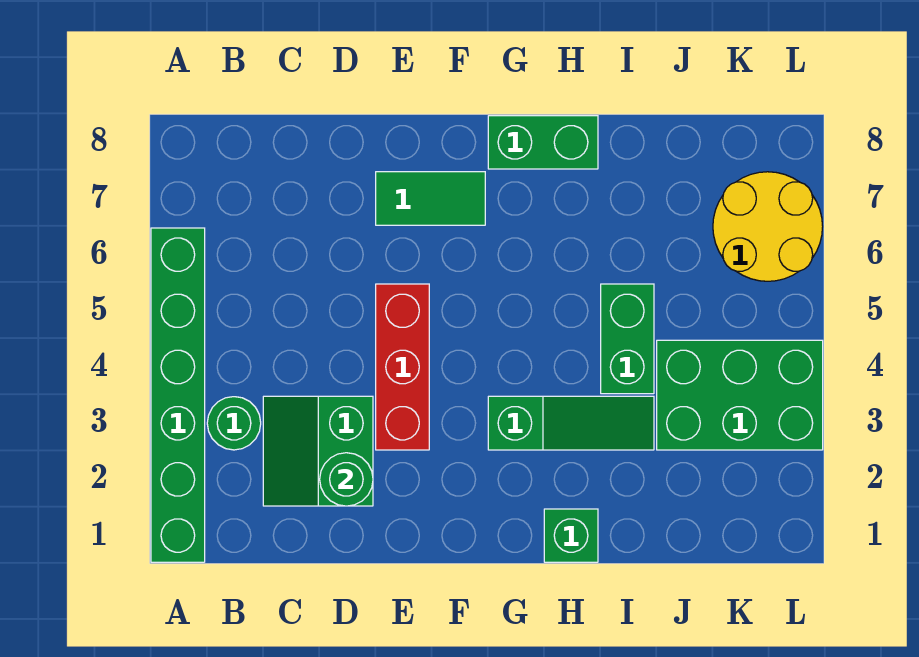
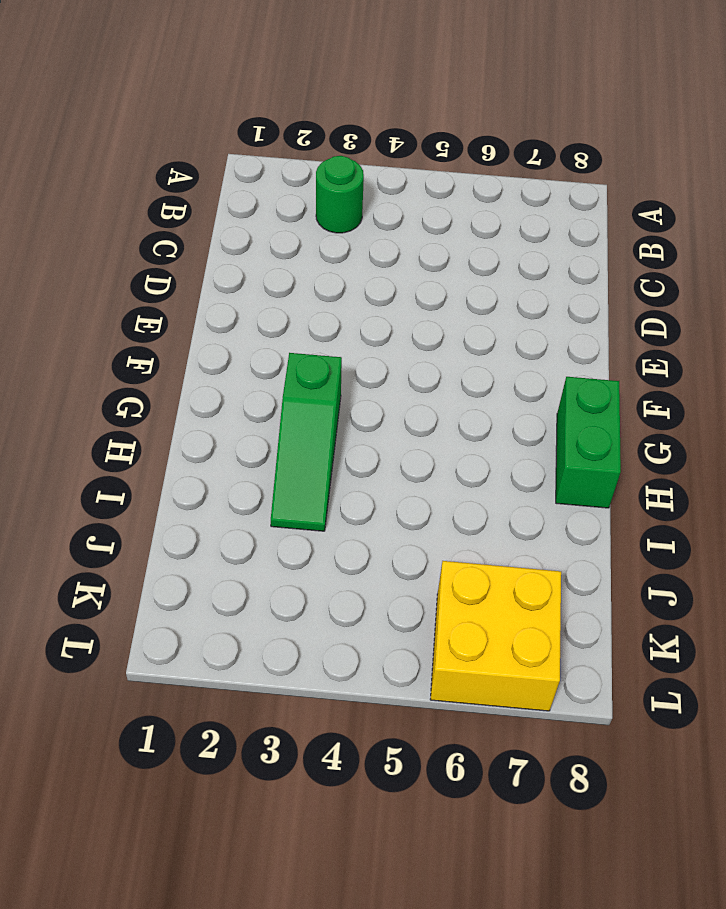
yellow 2x2 brick [430,561,561,711] -> yellow 2x2 round brick [713,172,823,281]
none -> green 1x6 brick [151,228,205,562]
none -> green 2x2 slope [263,396,373,506]
none -> red 1x3 brick [376,284,429,450]

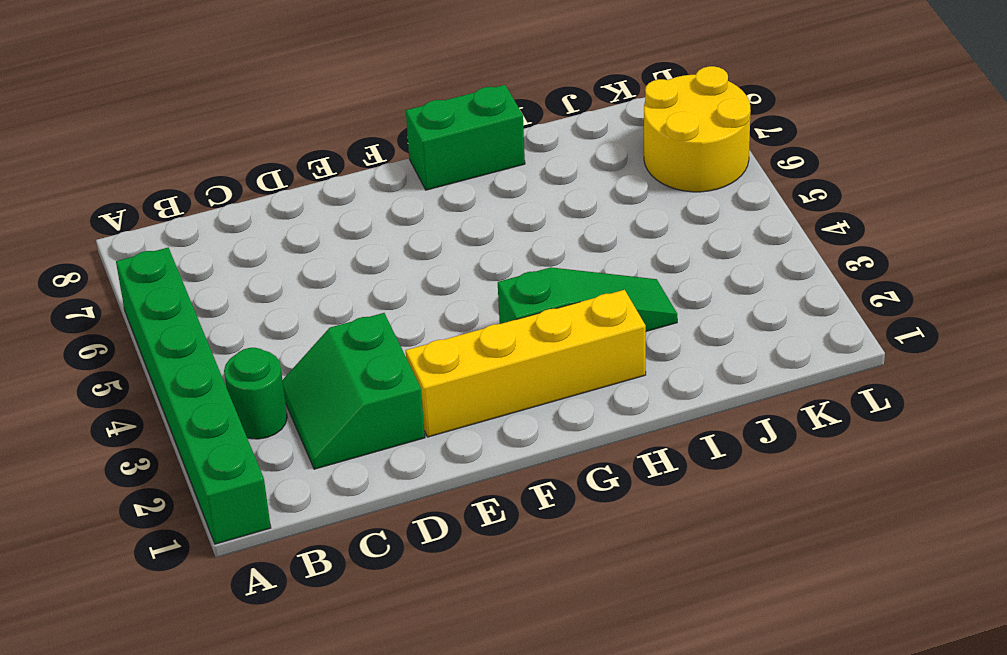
yellow 1x4 brick [406,290,646,437] -> none
none -> red 1x3 brick [376,284,429,450]
none -> green 1x2 tile [376,172,485,225]
none -> green 1x1 brick [544,509,598,562]

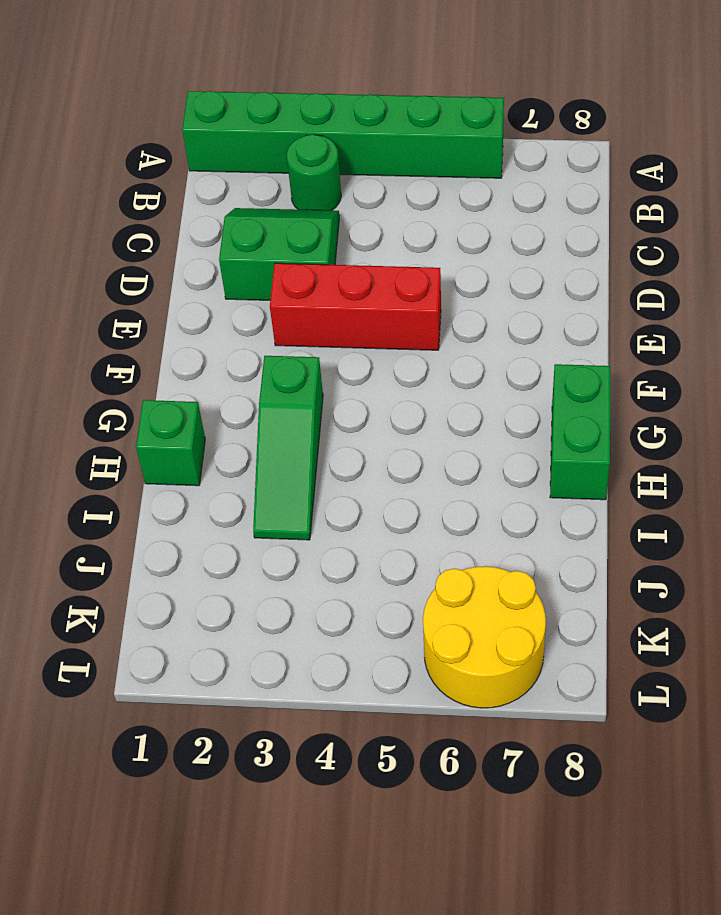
none -> green 1x2 tile [376,172,485,225]
none -> green 1x2 brick [601,284,654,394]
none -> green 2x3 brick [657,340,823,450]

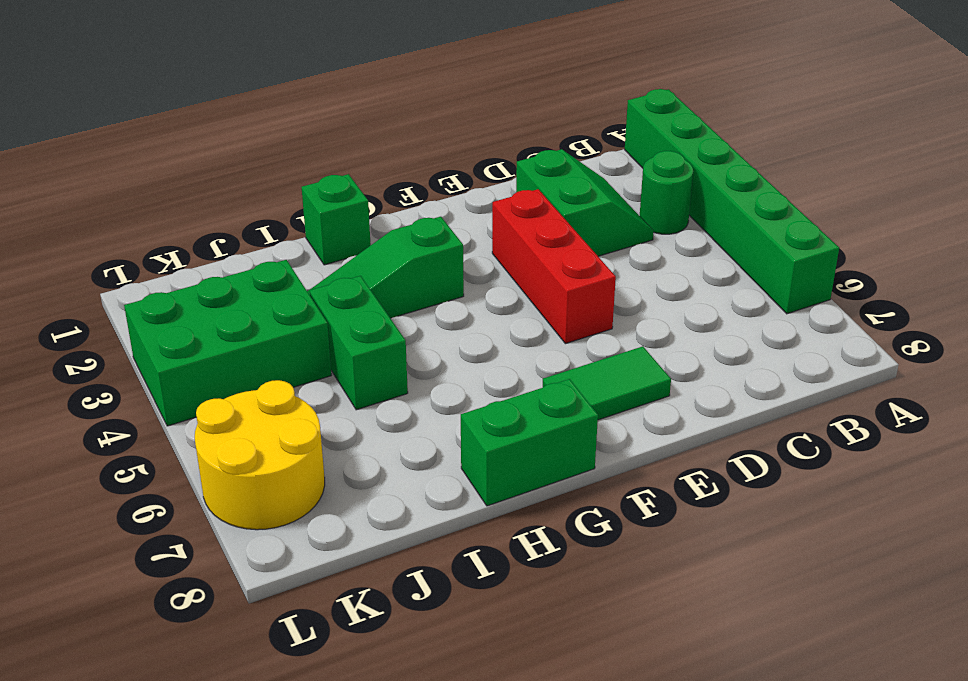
none -> green 1x1 round brick [320,453,373,506]

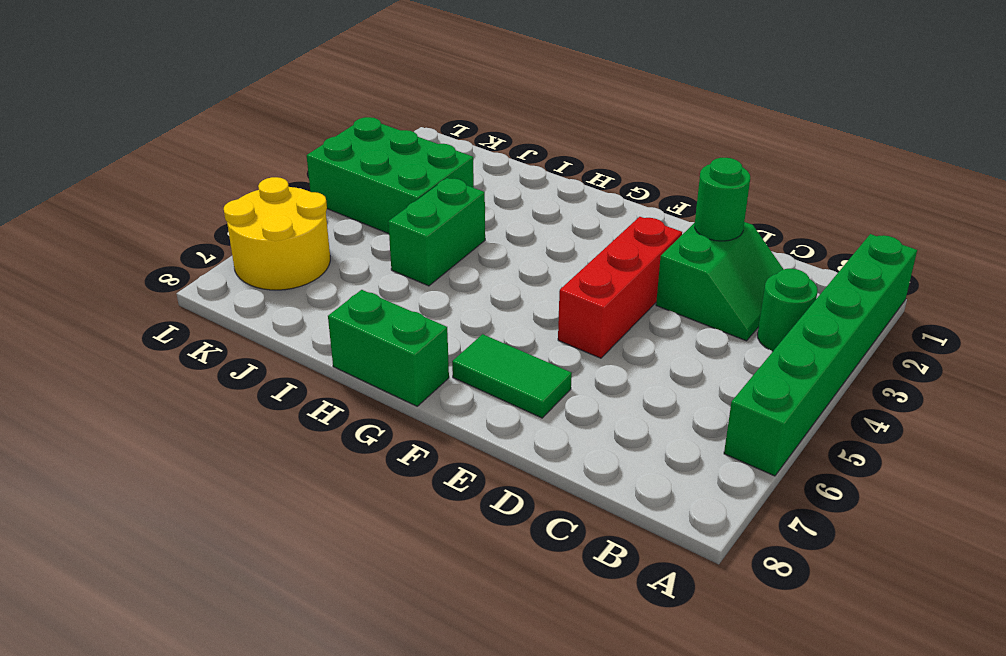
none -> green 1x3 slope [488,396,654,450]
none -> green 1x1 brick [544,509,598,562]

